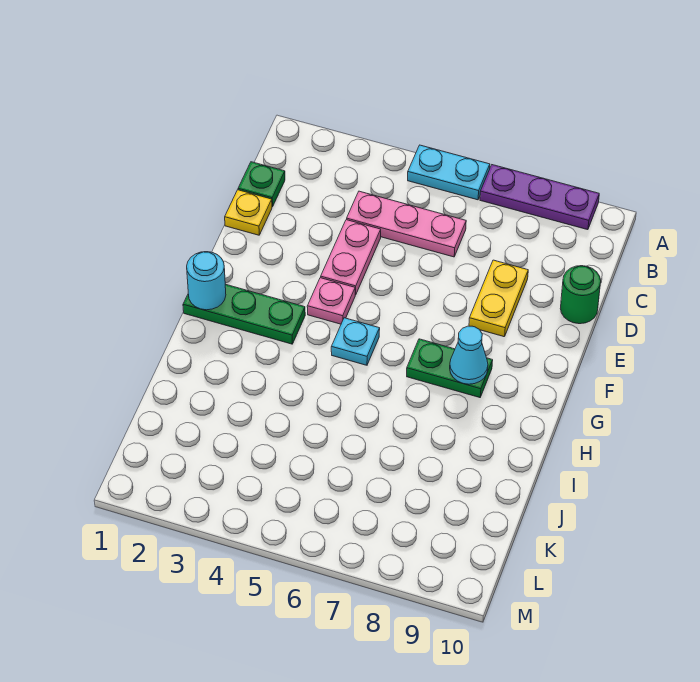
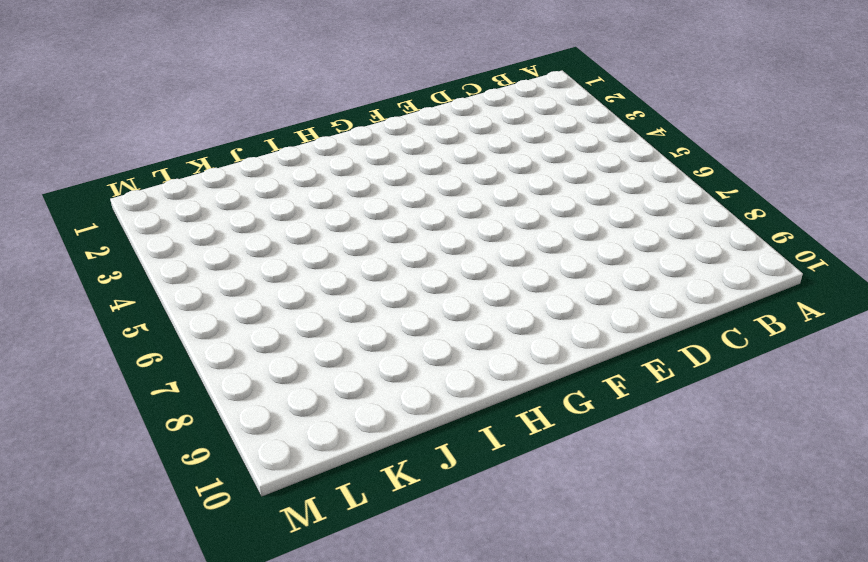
none -> cyan 1x2 plate [408,145,490,200]
none -> purple 1x3 plate [480,165,599,230]
none -> green 1x1 plate [238,162,285,207]

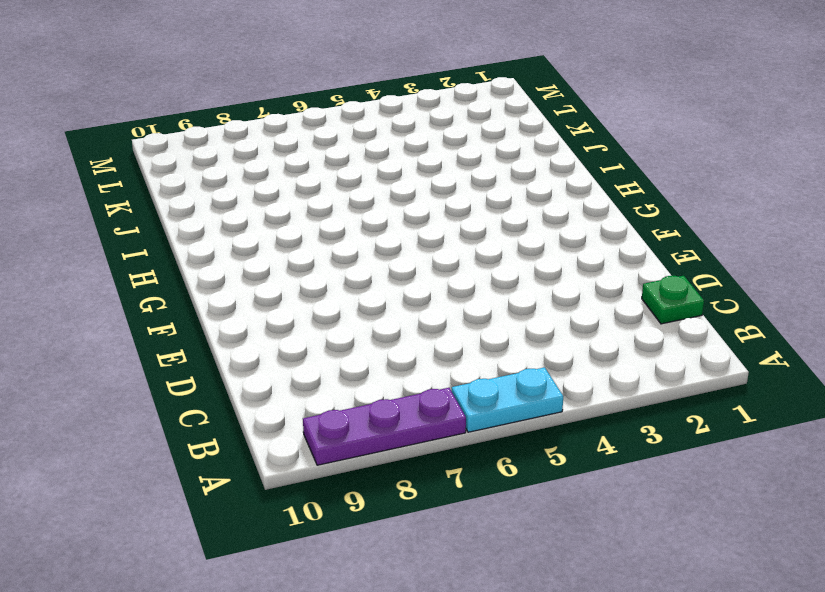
none -> pink 1x3 plate [347,191,466,257]
none -> yellow 1x1 plate [225,190,272,235]
none -> pink 1x2 plate [321,220,381,295]

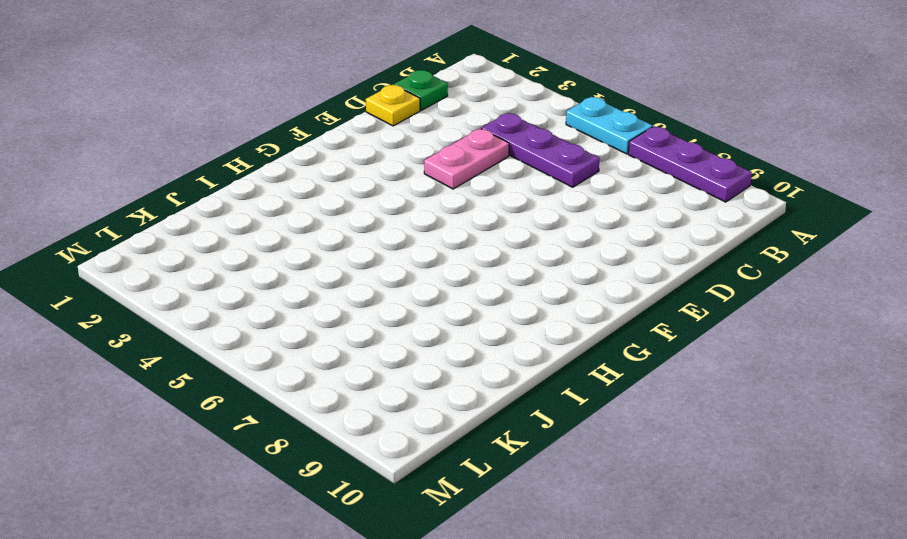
purple 1x3 plate [481,113,599,187] -> pink 1x3 plate [347,191,466,257]
none -> yellow 1x2 plate [469,260,528,337]
none -> green 1x1 round brick [560,266,601,324]
none -> pink 1x1 plate [307,278,355,324]

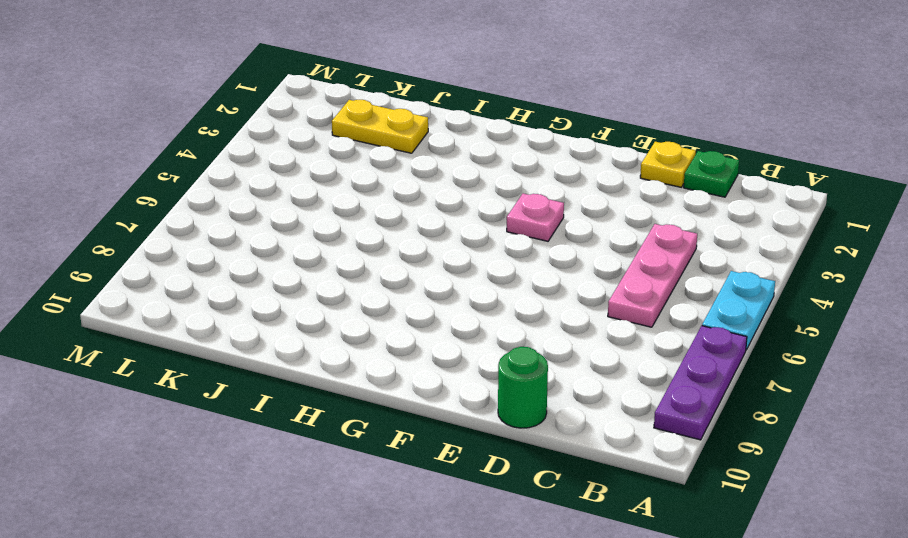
yellow 1x2 plate [332,100,428,153] -> yellow 1x2 plate moved to [469,260,528,337]
none -> pink 1x2 plate [321,220,381,295]
none -> green 1x3 plate [183,284,305,344]
none -> cyan 1x1 plate [331,318,380,365]

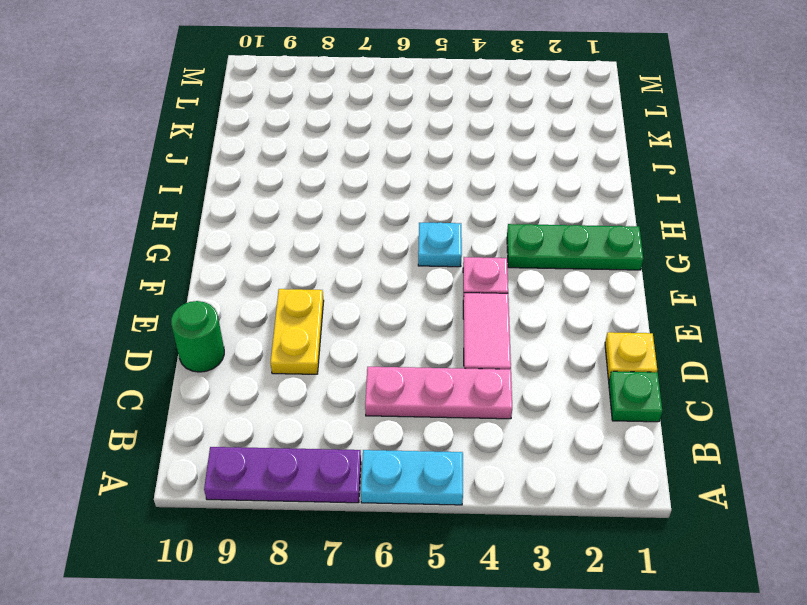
pink 1x2 tile [463,293,511,369] -> pink 1x2 plate [321,220,381,295]
none -> green 1x2 plate [407,339,493,398]
none -> cyan 1x1 round brick [187,252,226,310]
none -> cyan 1x1 cone [450,326,488,384]

